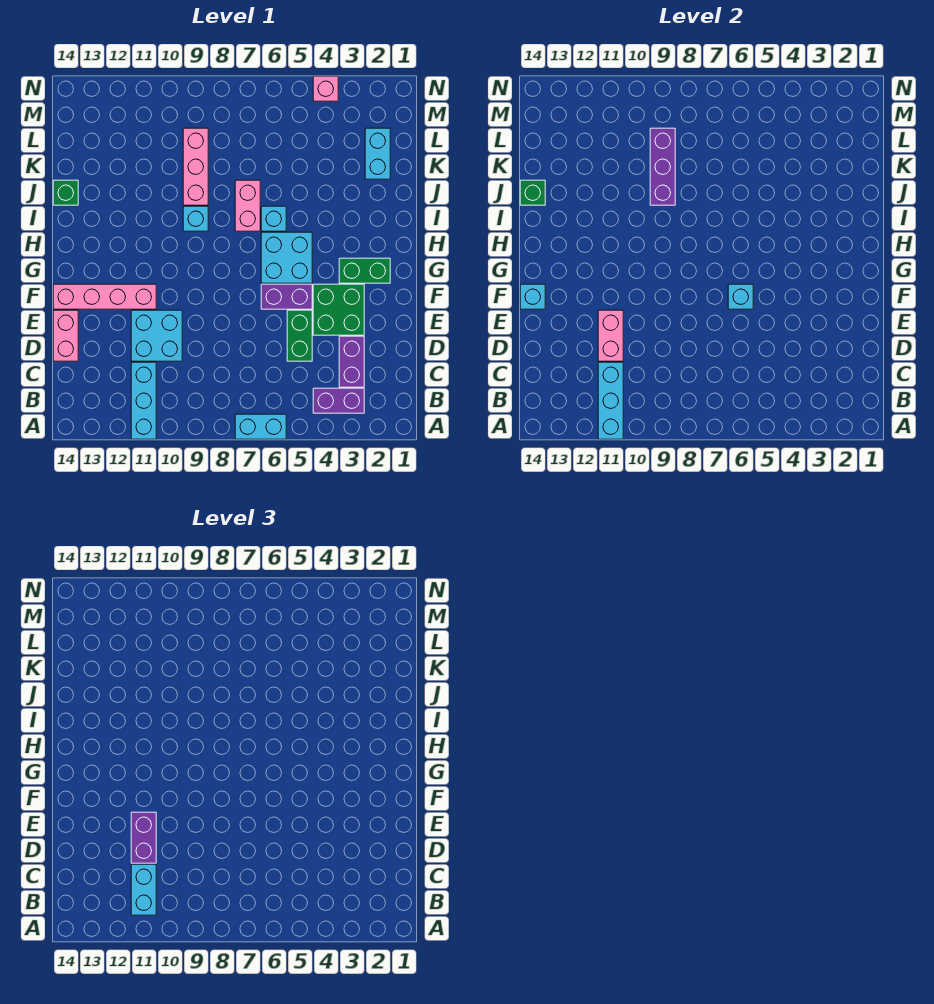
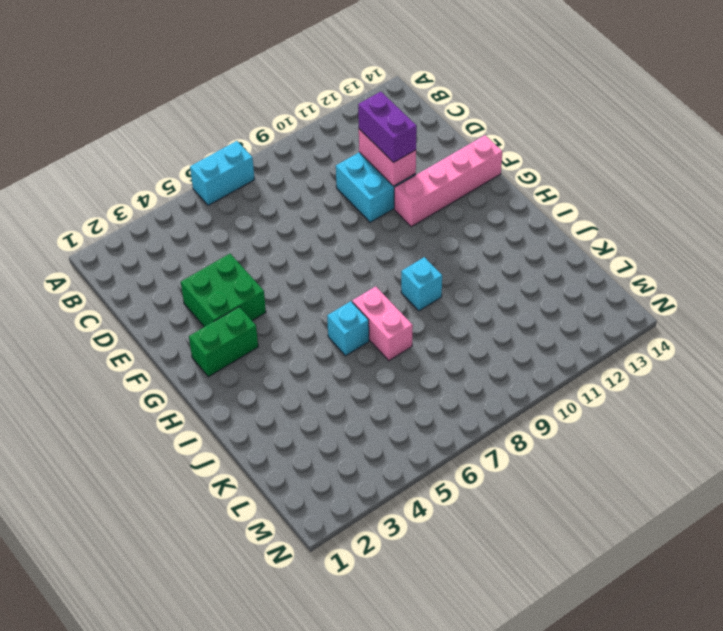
none -> cyan 1x3 brick [131,362,156,439]
none -> purple 1x2 brick [313,388,364,413]
none -> purple 1x2 brick [339,336,364,387]

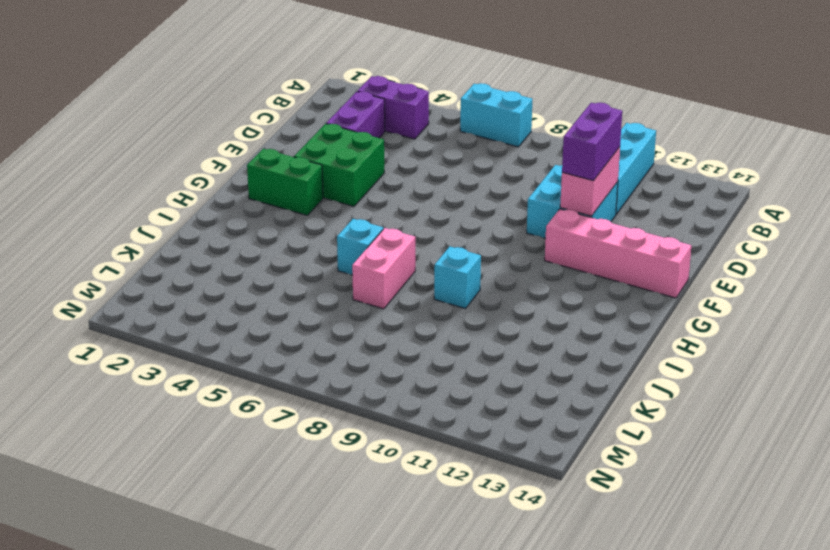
none -> green 1x2 brick [287,310,312,361]
none -> pink 1x2 brick [53,310,78,361]
none -> purple 1x2 brick [261,284,312,309]

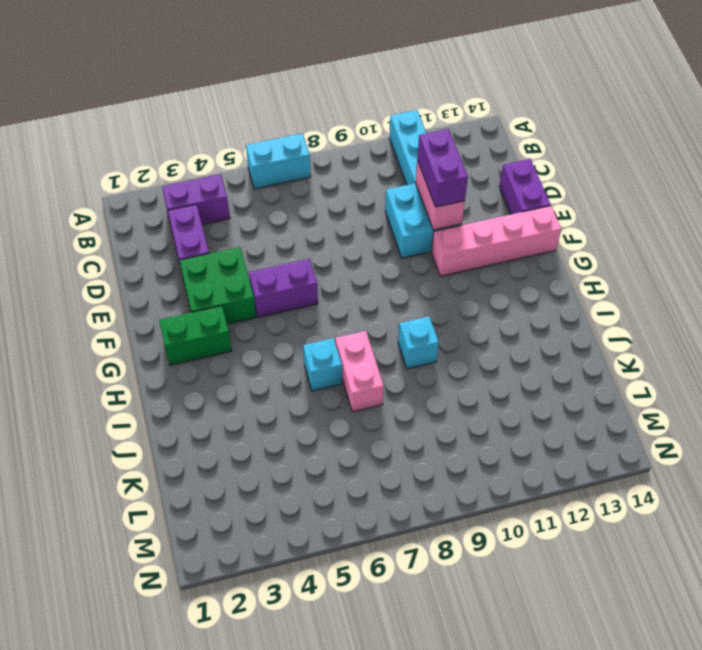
purple 1x2 brick [499,159,551,214] -> pink 1x2 brick [53,310,78,361]
none -> green 1x2 brick [287,310,312,361]
none -> cyan 2x2 brick [261,232,312,283]
none -> pink 1x3 brick [183,128,208,205]

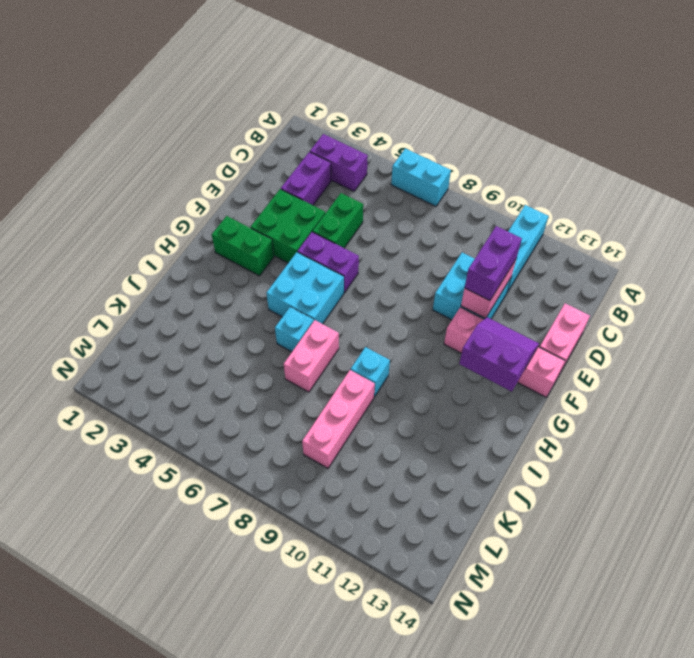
purple 2x2 slope [459,317,539,392] -> none
none -> green 1x1 brick [53,180,78,205]
none -> cyan 1x2 brick [365,128,390,179]
none -> pink 1x1 brick [313,76,338,101]

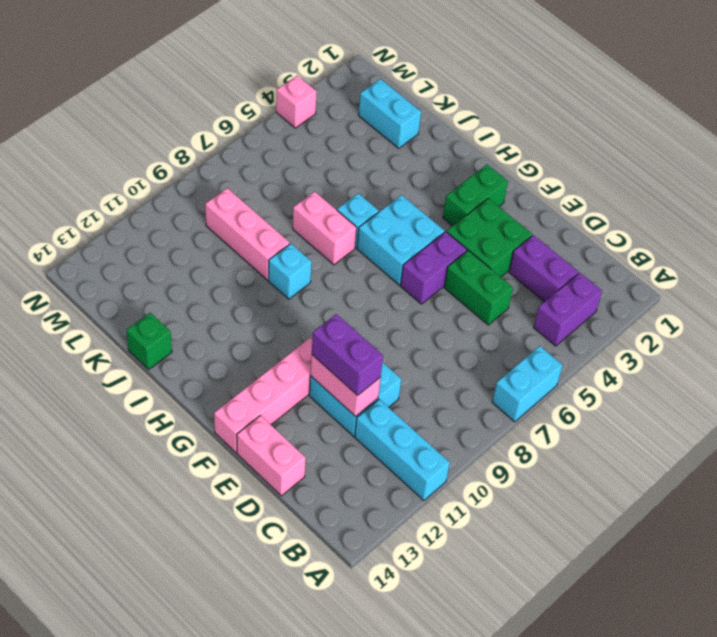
none -> cyan 1x3 brick [598,362,623,439]
none -> cyan 1x1 brick [728,284,753,309]
none -> cyan 1x1 brick [520,284,545,309]

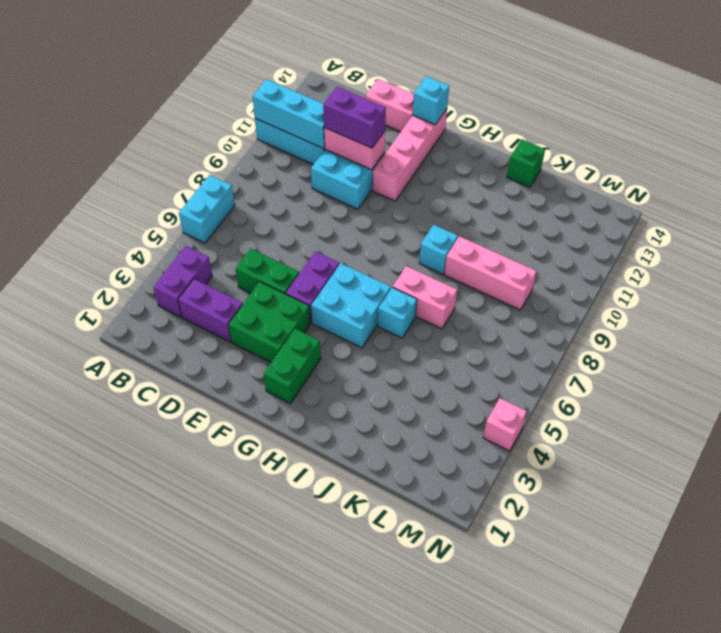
none -> cyan 1x2 brick [365,128,390,179]
none -> cyan 1x1 brick [728,284,753,309]
none -> purple 1x3 brick [650,128,675,205]

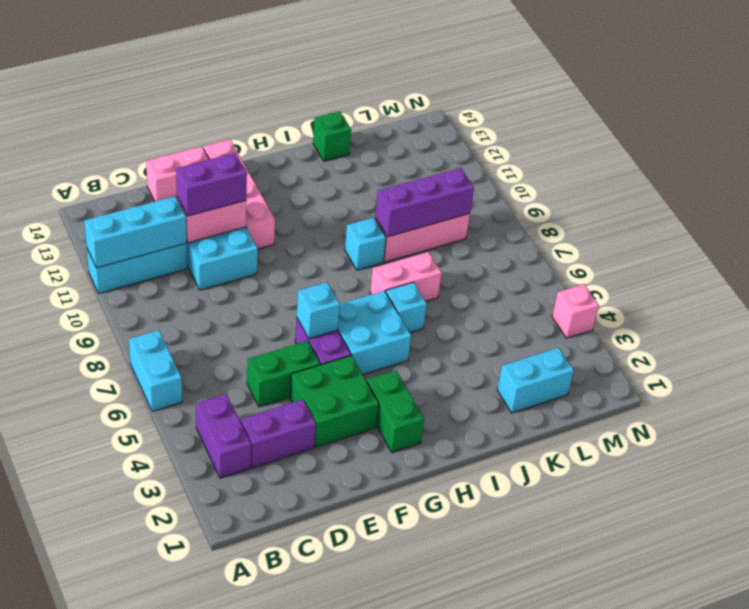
none -> cyan 1x1 brick [520,284,545,309]
none -> green 1x1 brick [520,180,545,205]
none -> cyan 1x2 brick [131,864,156,915]

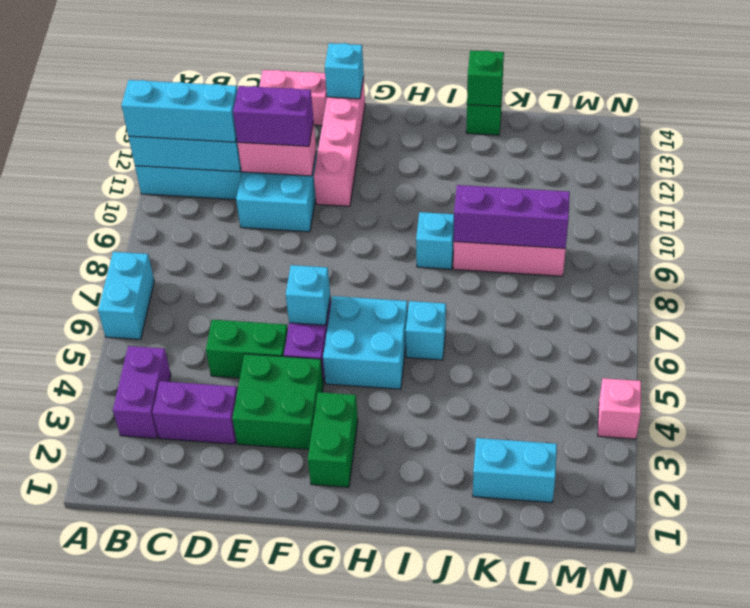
cyan 1x3 brick [122,80,237,142] -> cyan 1x2 brick [131,864,156,915]
none -> pink 1x2 brick [235,180,260,231]

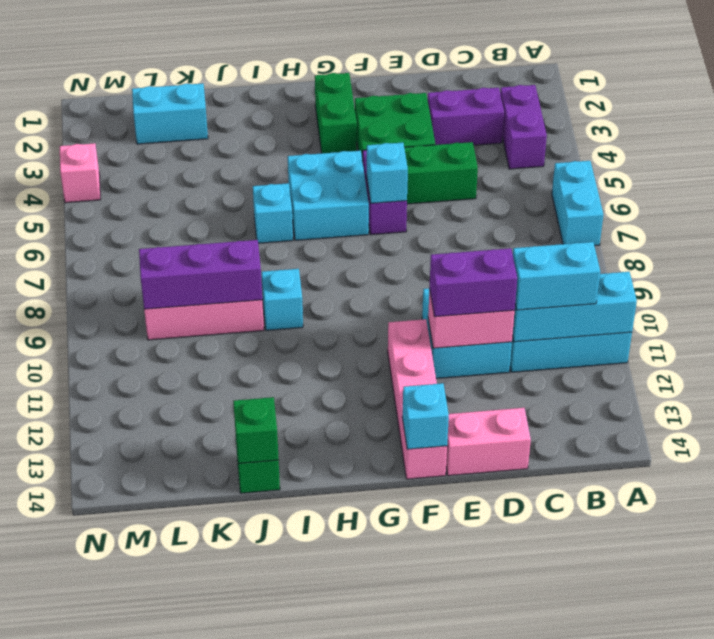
none -> pink 1x2 brick [235,180,260,231]

